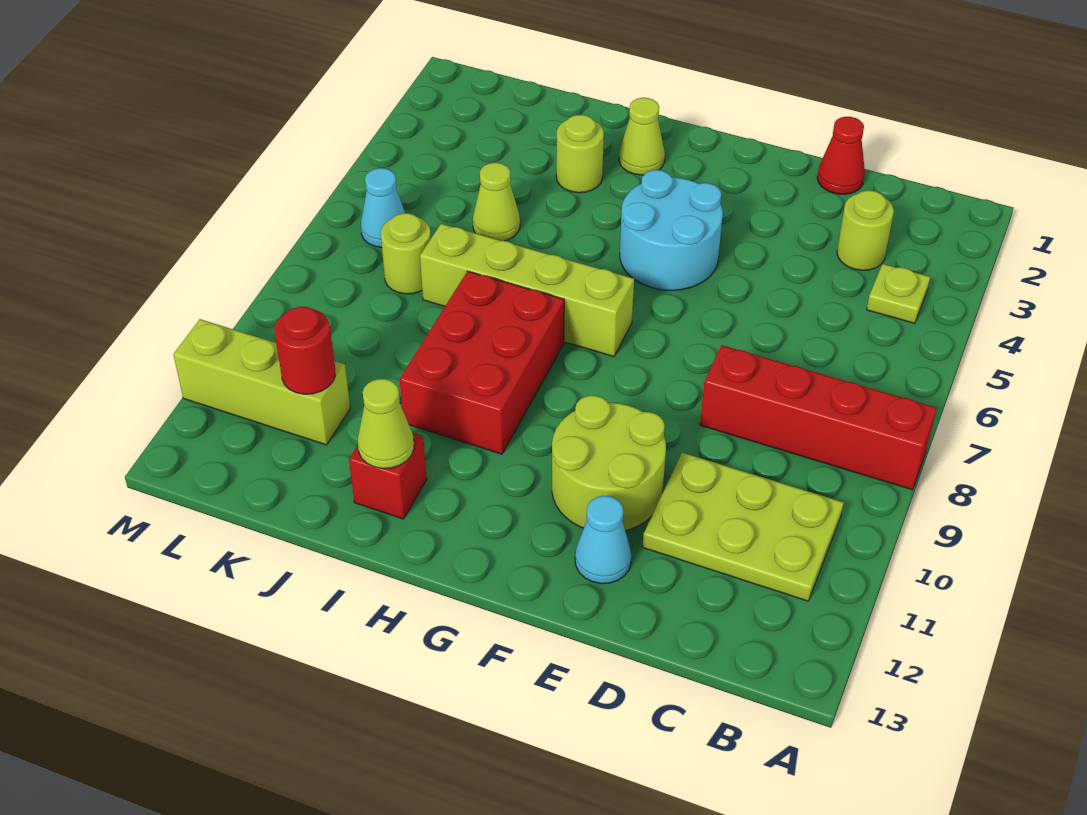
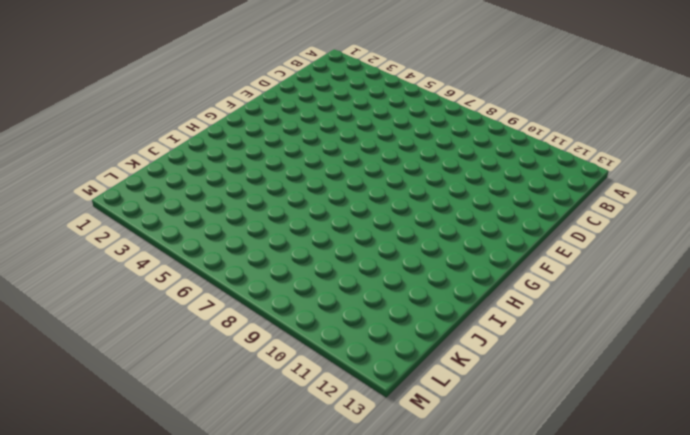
none -> red 1x4 brick [700,345,937,490]
none -> lime 1x1 plate [867,264,930,323]
none -> lime 2x3 plate [643,453,844,601]

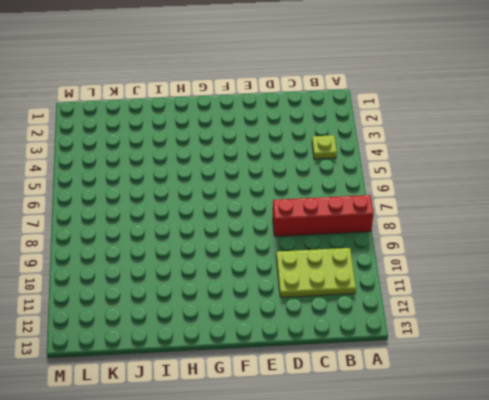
none -> lime 1x1 round brick [837,191,894,270]
none -> red 1x1 cone [817,117,865,194]
none -> lime 2x2 round brick [552,396,666,531]

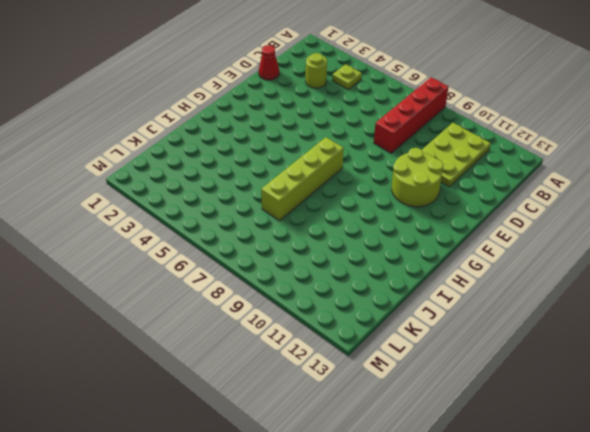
none -> cyan 1x1 cone [575,496,631,584]
none -> cyan 2x2 round brick [620,170,723,290]
none -> lime 1x1 cone [619,98,665,175]

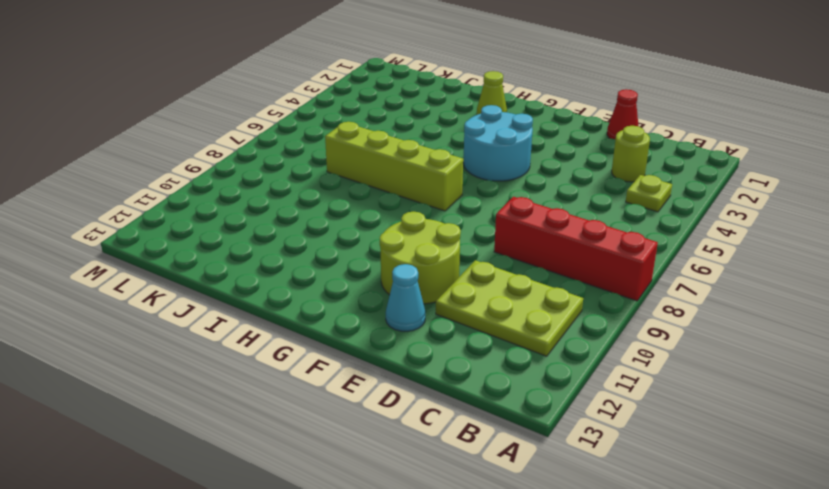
none -> red 2x3 brick [400,271,564,454]
none -> lime 1x1 round brick [556,115,604,193]
none -> red 1x1 brick [349,433,427,519]

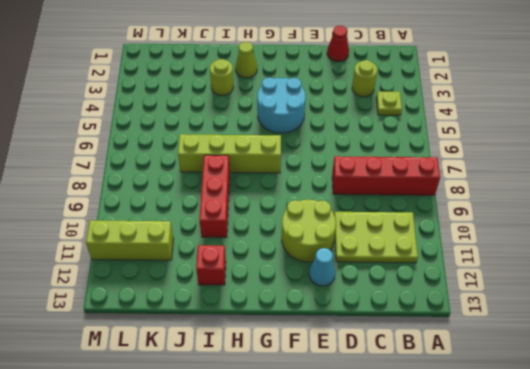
red 1x3 brick [200,155,230,238] -> red 2x3 brick [400,271,564,454]
none -> lime 1x1 cone [473,163,520,241]
none -> lime 1x1 round brick [381,213,431,294]
none -> cyan 1x1 cone [361,168,405,248]

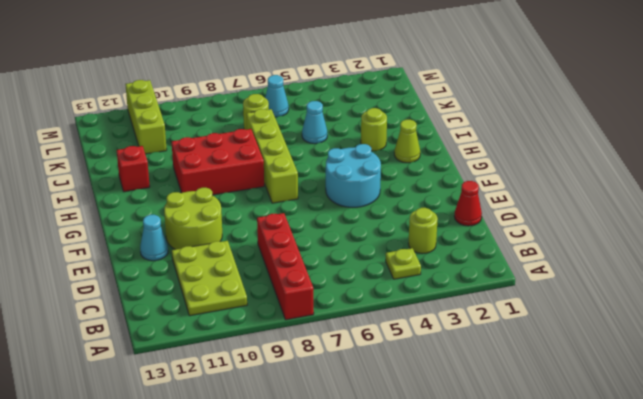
cyan 1x1 cone [302,101,327,144] -> lime 1x1 cone [473,163,520,241]
none -> lime 1x1 cone [358,379,414,468]
none -> red 1x1 round brick [275,307,335,394]

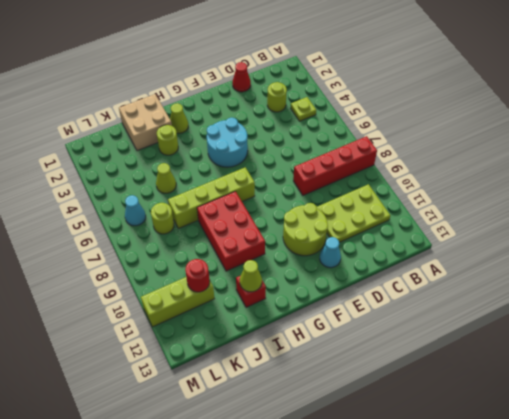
tan 2x2 brick [119,94,172,151] -> none

